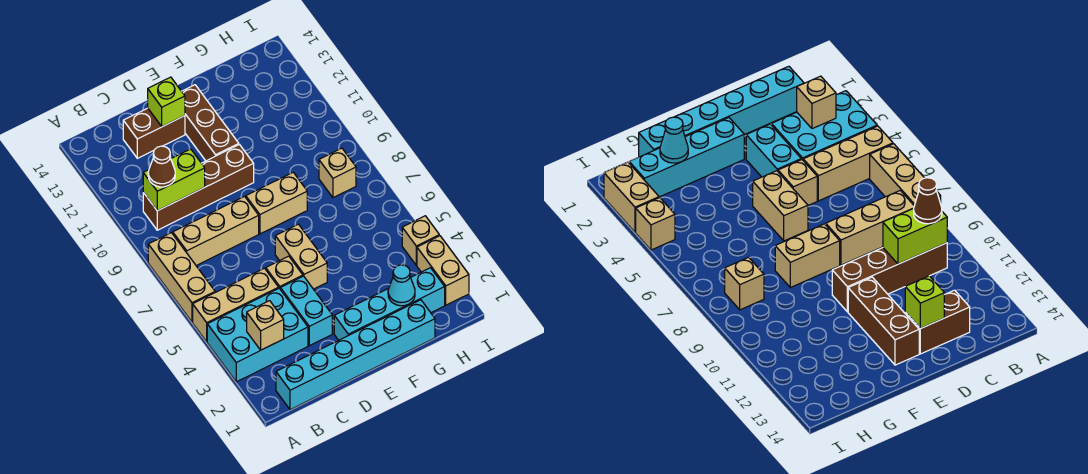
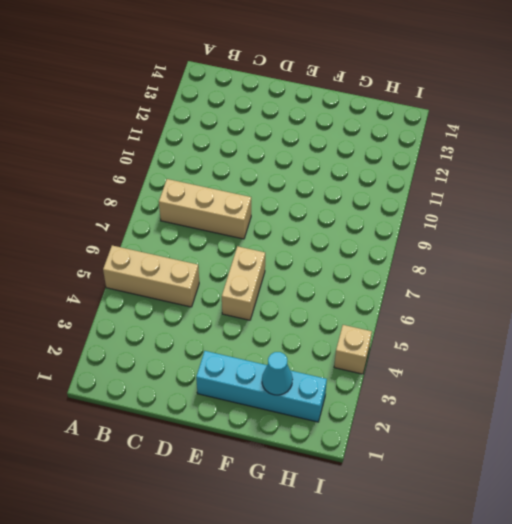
none -> cyan 2x3 brick [207,288,308,382]
none -> tan 1x3 brick [148,233,215,322]
none -> cyan 1x6 brick [276,300,435,410]

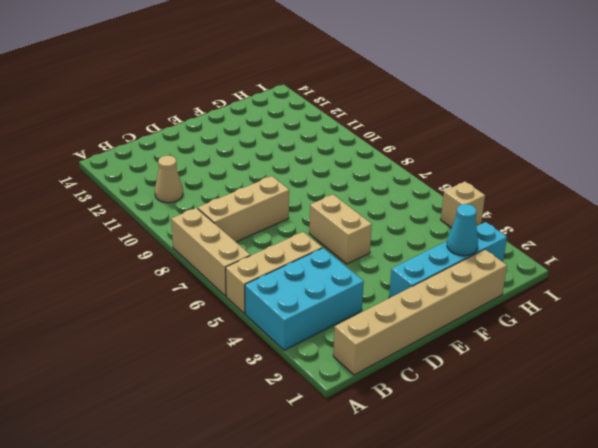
tan 1x6 brick [333,250,507,375] -> cyan 1x6 brick [276,300,435,410]
tan 1x1 cone [155,156,183,203] -> none
none -> brown 1x4 brick [143,145,254,230]
none -> brown 1x2 brick [123,108,185,158]
none -> cyan 1x2 brick [280,276,332,346]

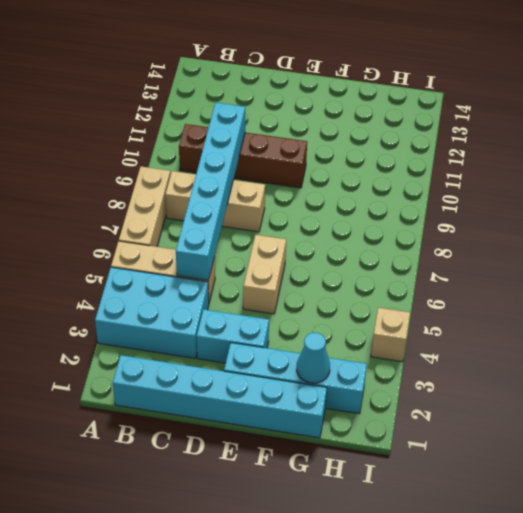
cyan 1x6 brick [176,103,245,280] -> lime 1x2 brick [143,149,205,211]
cyan 1x2 brick [197,309,269,363] -> cyan 1x2 brick turned to [280,276,332,346]
none -> brown 1x2 brick [123,108,185,158]
none -> tan 1x1 brick [266,256,303,288]
none -> tan 1x2 brick [246,172,307,234]

